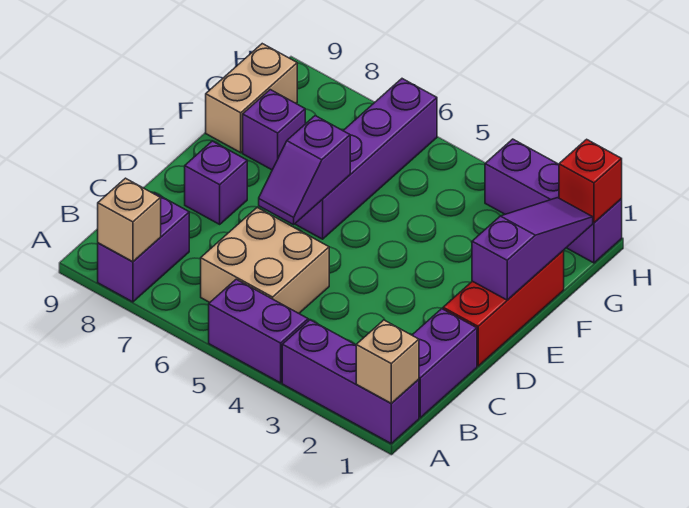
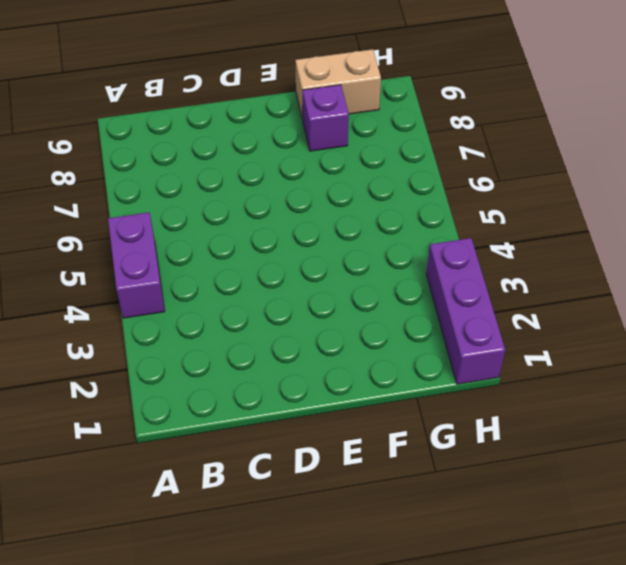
none -> purple 1x3 brick [282,320,419,443]
none -> purple 1x2 brick [98,193,189,302]
none -> purple 1x2 brick [412,309,477,418]

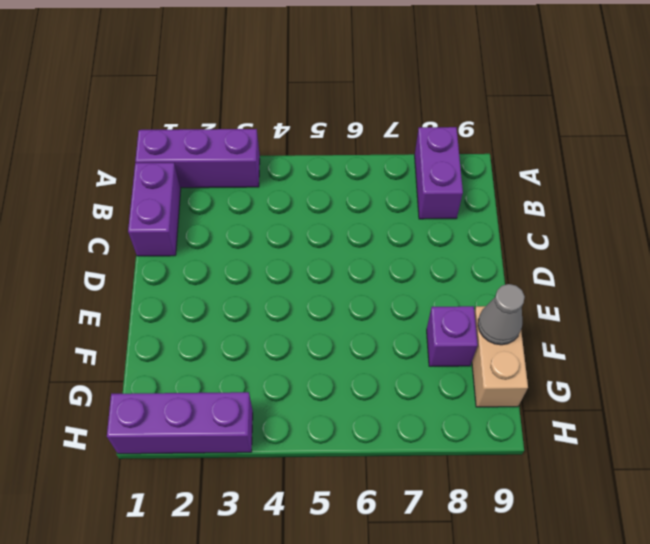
grey 1x1 cone [478,284,525,345] -> none
none -> purple 1x2 brick [209,279,308,383]
none -> tan 2x2 brick [201,208,329,313]
none -> red 1x3 brick [443,251,564,366]

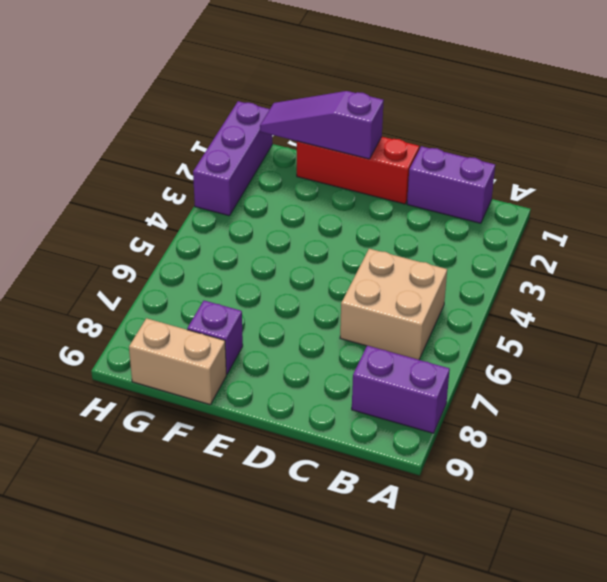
none -> purple 1x3 brick [282,320,419,443]
none -> purple 1x2 brick [209,279,308,383]
none -> purple 1x1 brick [185,141,247,224]

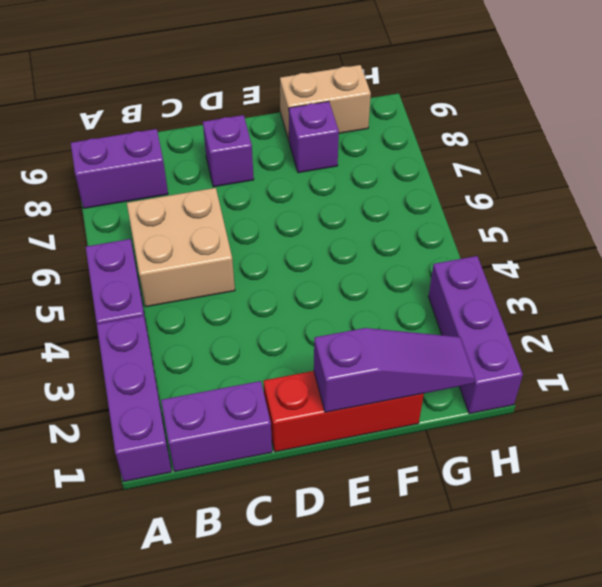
none -> purple 1x4 brick [295,79,437,239]
none -> tan 1x1 brick [356,320,419,403]
none -> tan 1x1 brick [98,178,161,262]

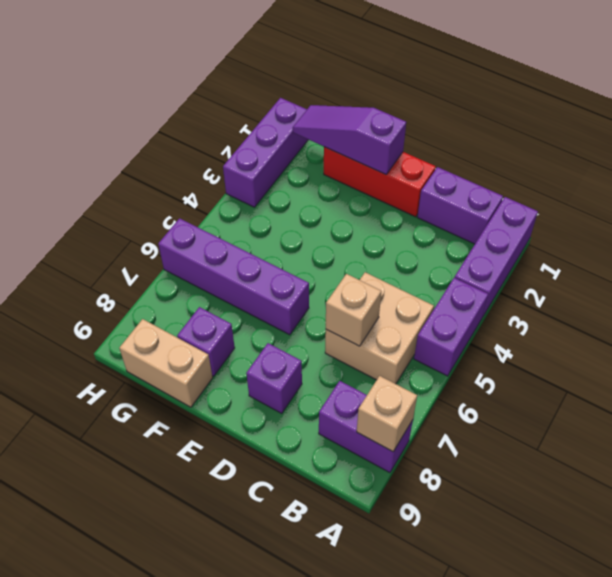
tan 1x1 brick [326,274,381,346] -> tan 1x1 brick moved to [356,320,419,403]
none -> purple 1x2 slope [259,116,350,225]
none -> red 1x1 brick [559,139,622,223]

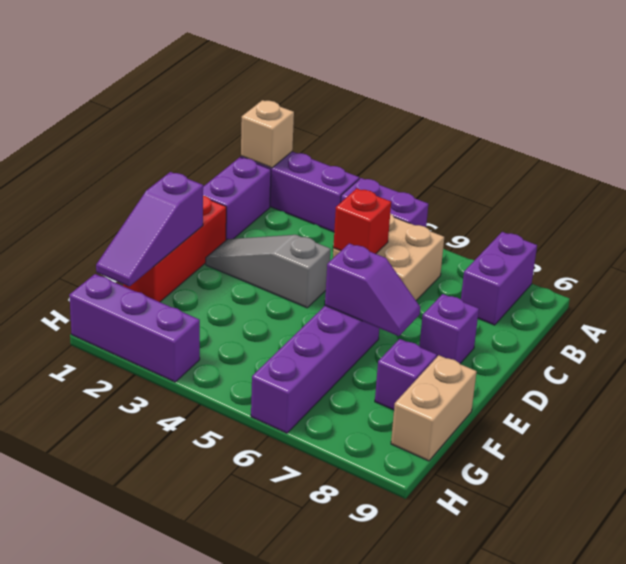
red 1x1 brick [333,188,391,254] -> red 1x1 brick moved to [559,139,622,223]
grey 1x3 slope [206,235,331,308] -> none
purple 1x2 slope [325,243,420,336] -> purple 1x2 slope turned to [259,116,350,225]
none -> tan 1x1 brick [98,178,161,262]

